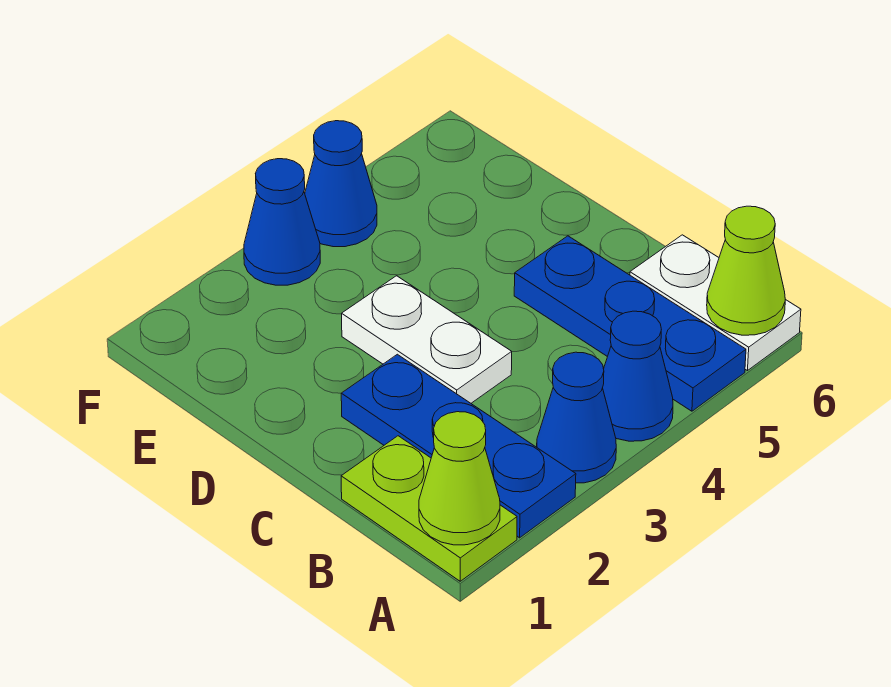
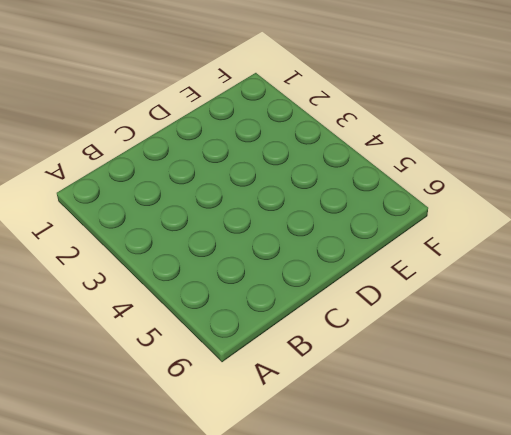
none -> lime 1x2 plate [341,436,517,581]
none -> blue 1x3 plate [341,354,576,538]

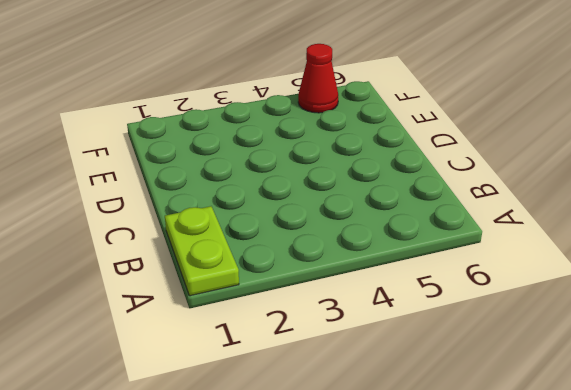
red 1x1 cone [298,44,338,113] -> none
none -> blue 1x3 plate [341,354,576,538]
none -> blue 1x1 cone [537,352,616,483]

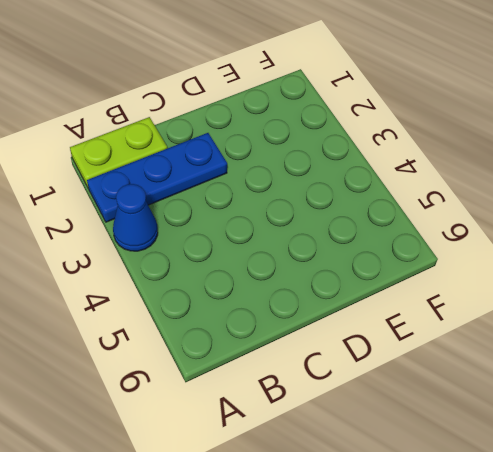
none -> blue 1x1 cone [603,311,673,441]
none -> blue 1x3 plate [514,236,746,411]

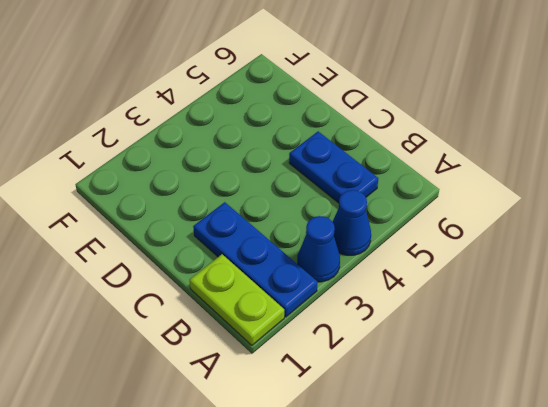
blue 1x2 plate [289,131,378,203] -> blue 1x3 plate [514,236,746,411]
none -> white 1x2 plate [630,235,801,371]
none -> white 1x2 plate [342,276,512,403]

